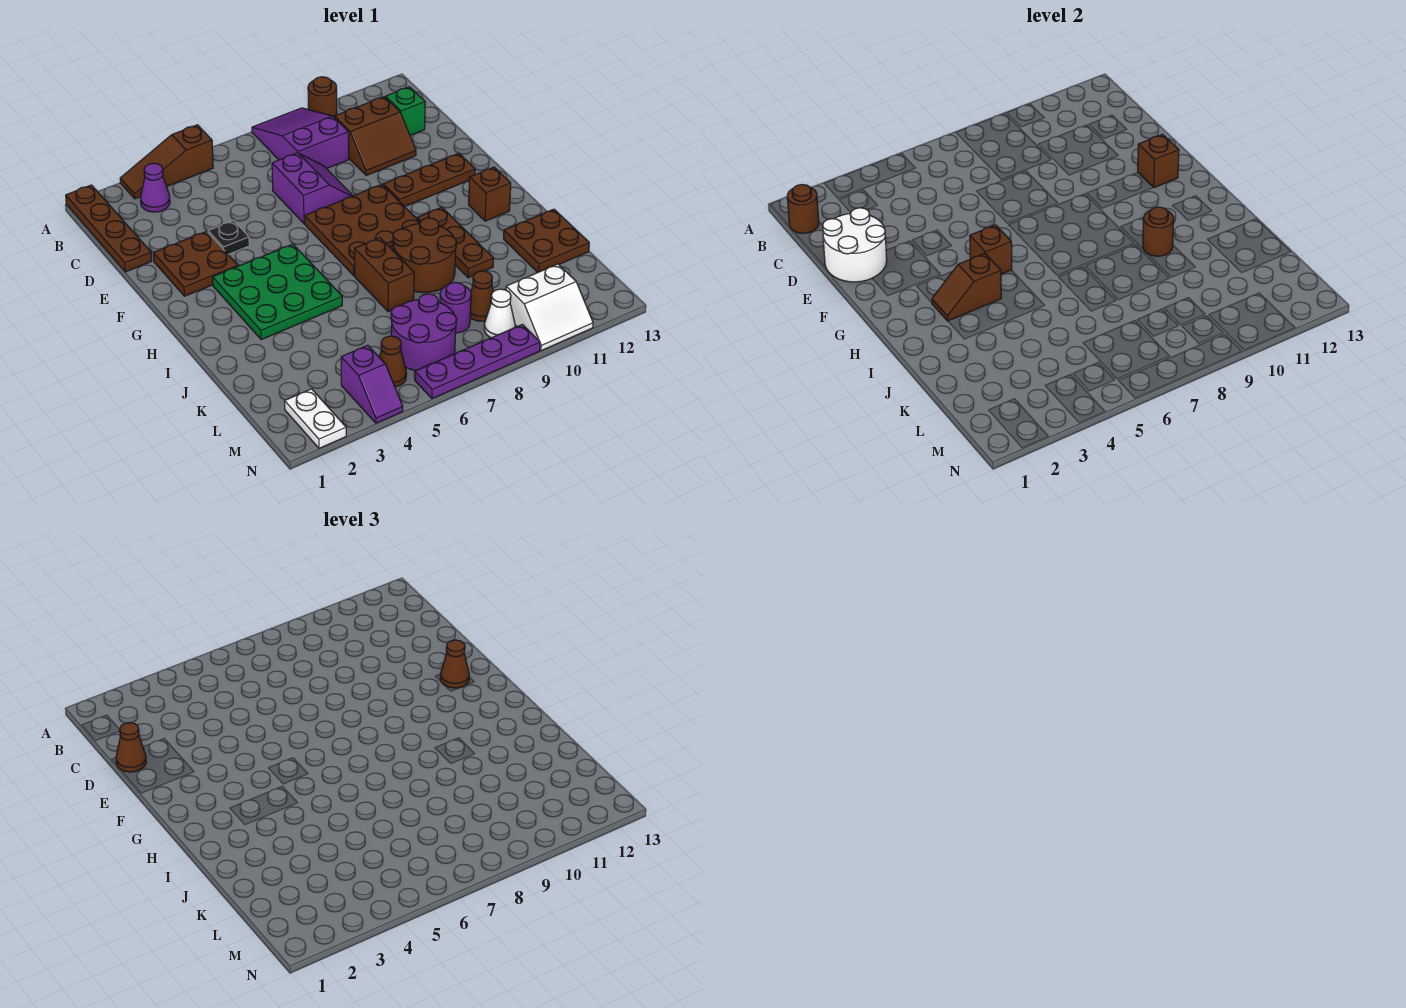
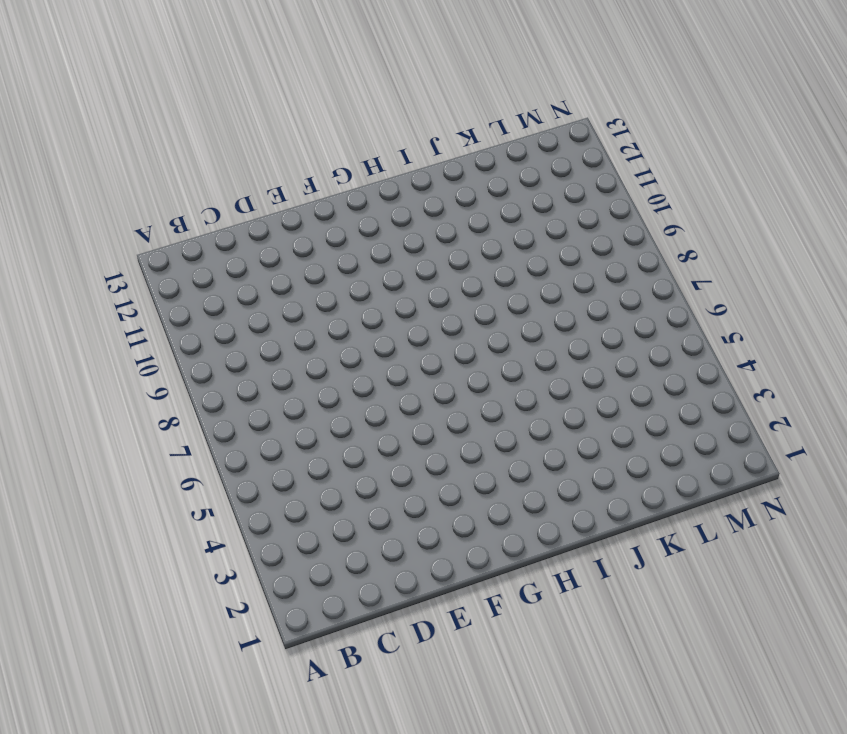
none -> brown 1x4 plate [66,185,152,272]
none -> brown 1x3 slope [120,125,213,199]
none -> purple 2x3 slope [252,108,349,169]
none -> brown 1x1 round brick [308,77,337,117]

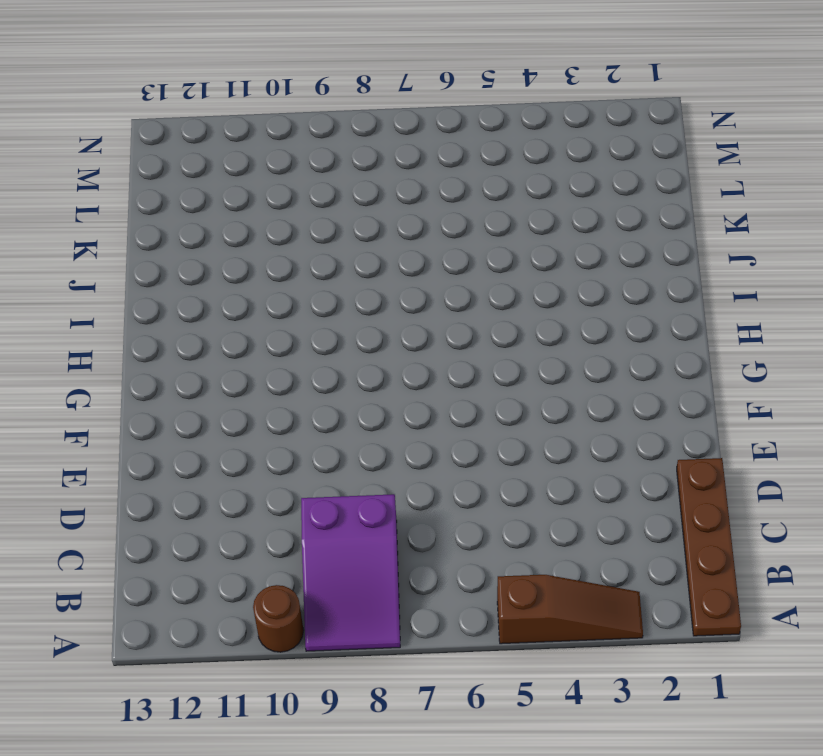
none -> purple 1x1 cone [141,163,170,212]
none -> brown 2x2 slope [334,97,416,176]
none -> green 1x1 brick [386,87,425,135]
none -> purple 2x2 slope [272,153,353,224]

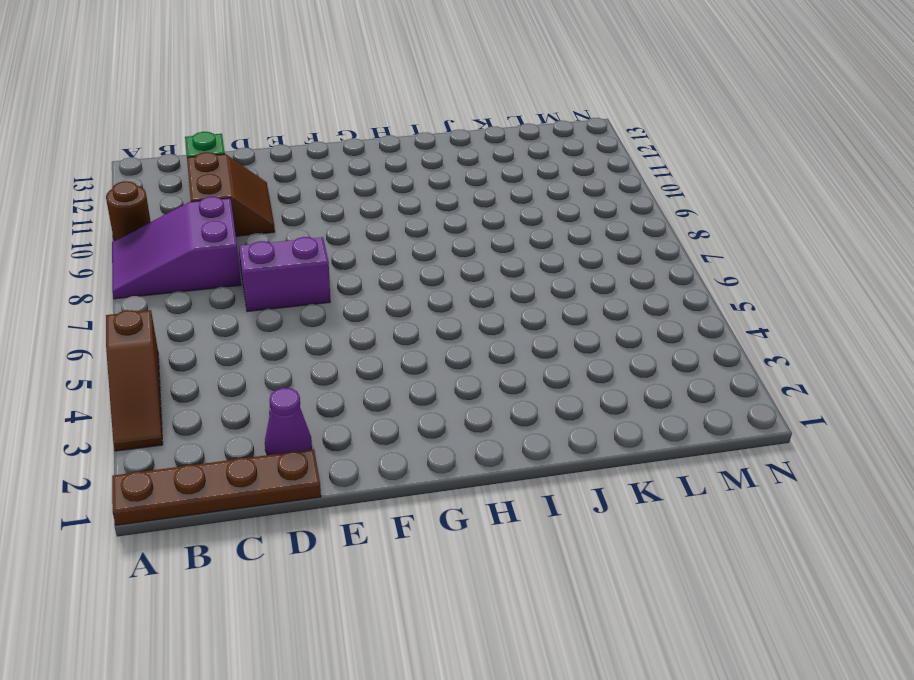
purple 1x1 cone [265,388,312,455] -> purple 1x1 cone moved to [141,163,170,212]
none -> brown 2x2 plate [153,231,238,296]
none -> black 1x1 plate [208,221,249,254]
none -> brown 3x3 plate [305,185,420,276]
none -> brown 1x3 plate [383,153,475,207]

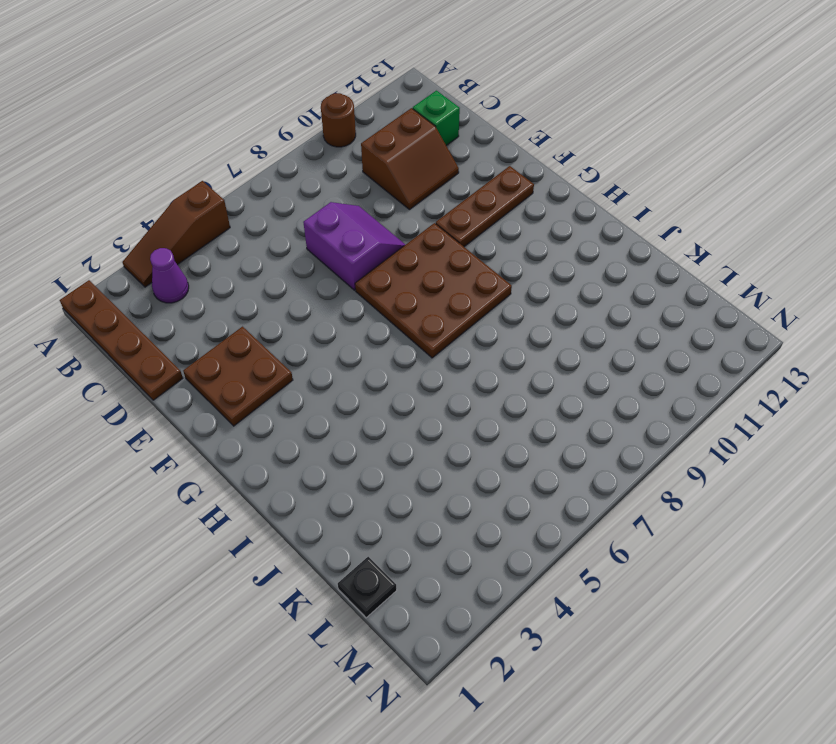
black 1x1 plate [338,557,397,618] -> black 1x1 plate moved to [208,221,249,254]
none -> purple 2x3 slope [252,108,349,169]
none -> green 3x3 plate [213,244,342,340]
none -> brown 1x3 plate [417,207,494,278]
none -> brown 1x1 brick [469,167,511,221]

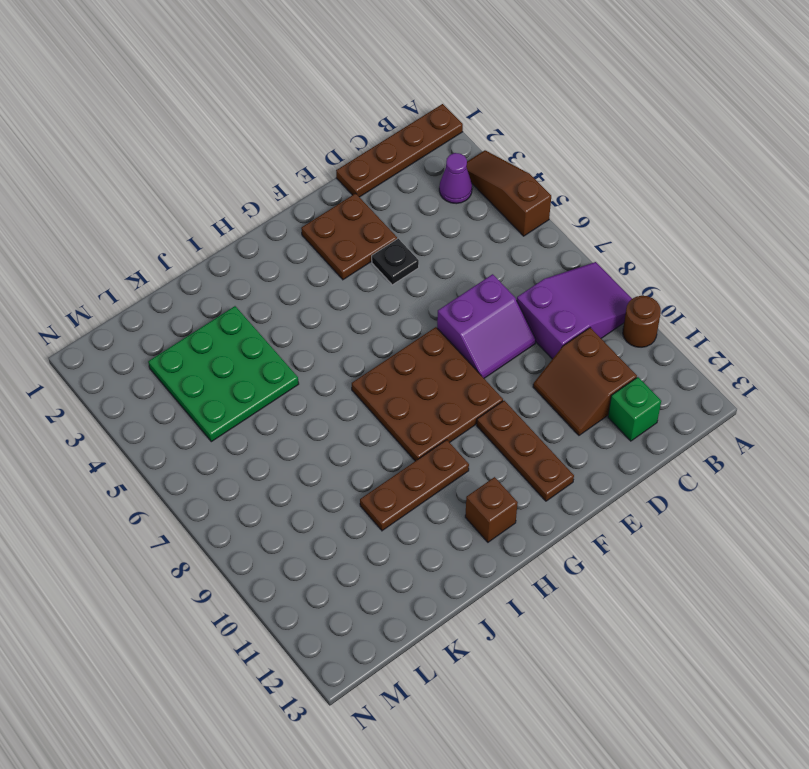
green 3x3 plate [148,306,299,442] -> green 3x3 plate moved to [213,244,342,340]
none -> brown 1x2 brick [355,238,414,312]
none -> brown 2x2 round brick [393,218,456,293]
none -> brown 2x2 plate [504,209,589,272]
none -> purple 2x2 round brick [391,294,456,370]

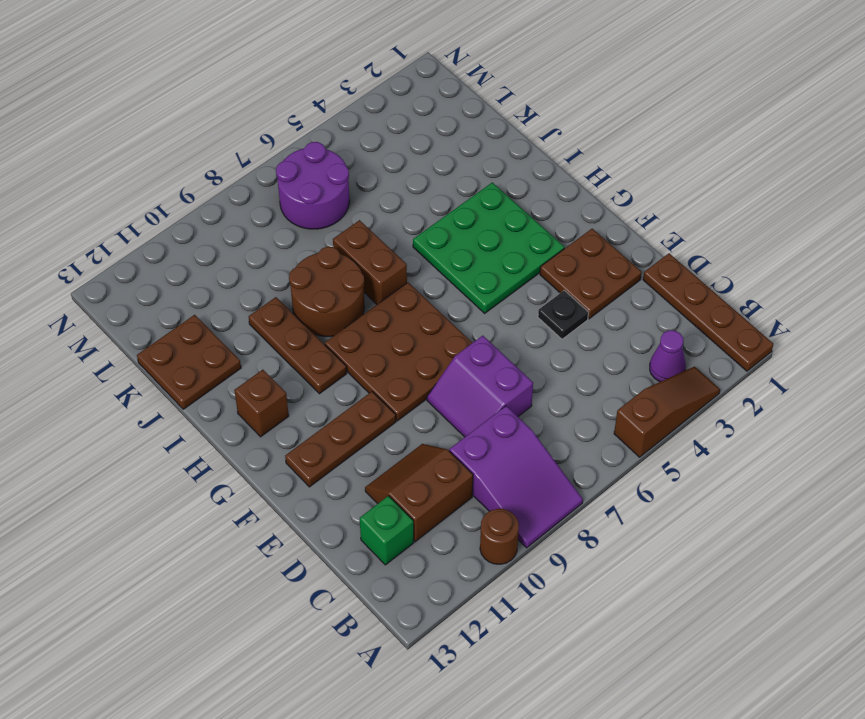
none -> purple 1x1 round brick [440,282,471,333]
none -> brown 1x1 cone [470,271,493,321]
none -> white 1x2 plate [285,389,346,448]
none -> purple 1x2 slope [341,345,403,423]

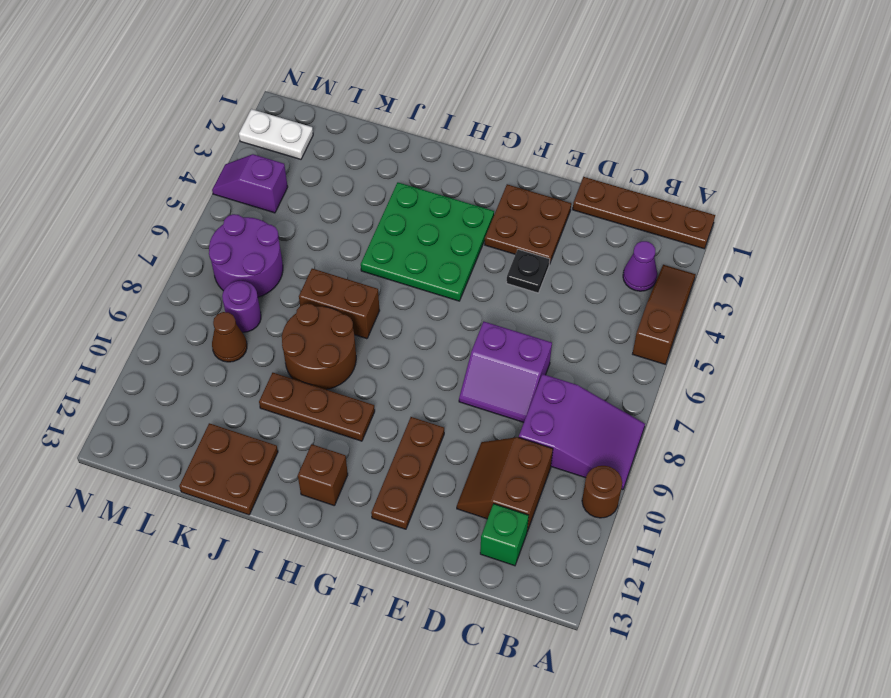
none -> brown 3x3 plate [305,185,420,276]
none -> brown 1x1 cone [379,336,407,387]
none -> white 1x1 cone [484,289,515,338]
none -> white 2x2 slope [506,264,593,351]

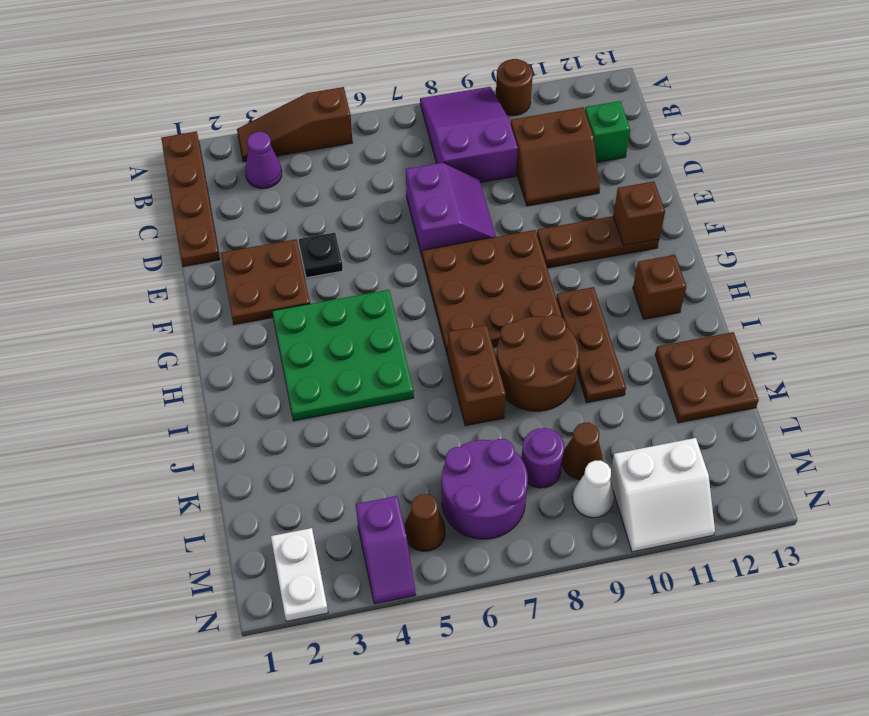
none -> purple 1x4 plate [415,324,540,399]
none -> brown 1x1 round brick [787,185,819,233]
none -> white 2x2 round brick [823,208,887,282]
none -> brown 1x1 brick [970,225,1012,274]

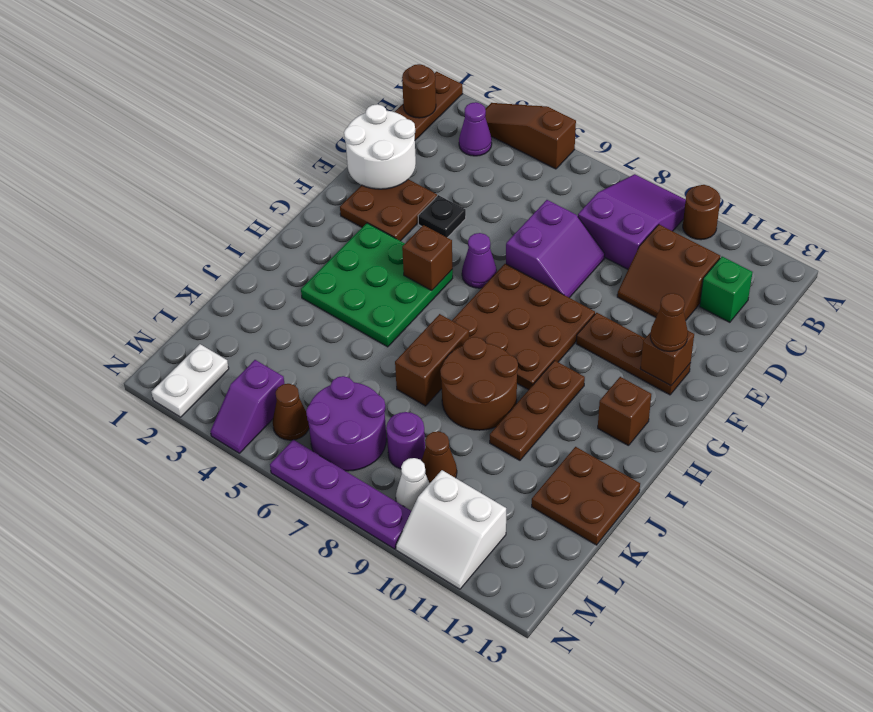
purple 1x1 cone [462,233,497,288] -> none
none -> brown 1x2 slope [932,254,1001,321]
none -> brown 1x1 round brick [1143,207,1174,256]
none -> brown 1x1 cone [116,723,146,772]

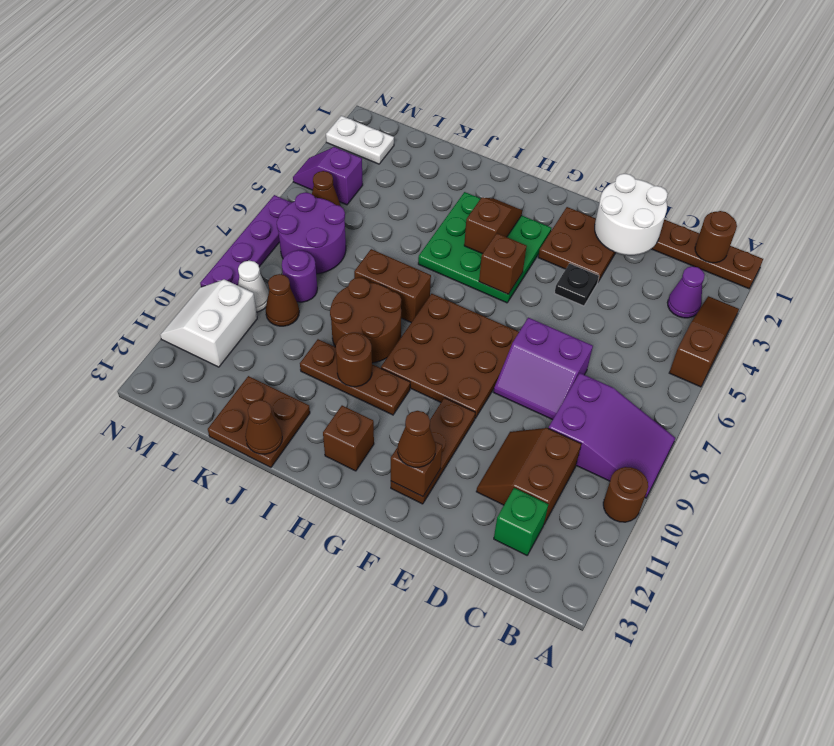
brown 1x1 cone [245,400,282,454] -> brown 1x1 cone moved to [116,723,146,772]

